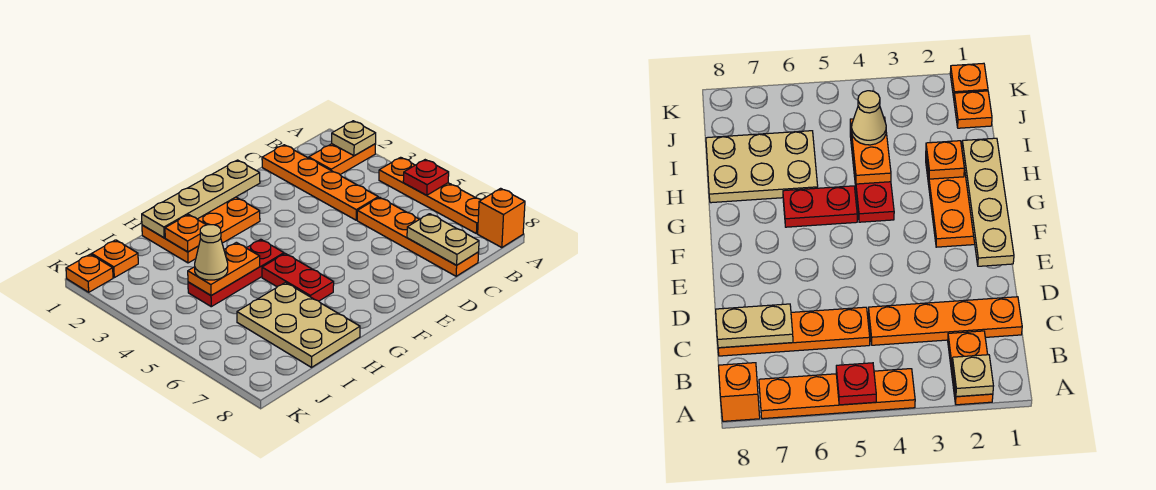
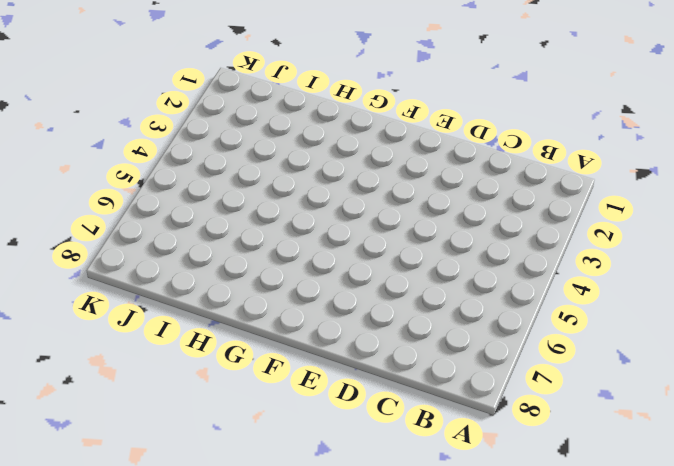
none -> orange 1x2 plate [309,144,376,174]
none -> orange 1x4 plate [379,157,481,234]
none -> orange 1x1 brick [478,188,525,248]

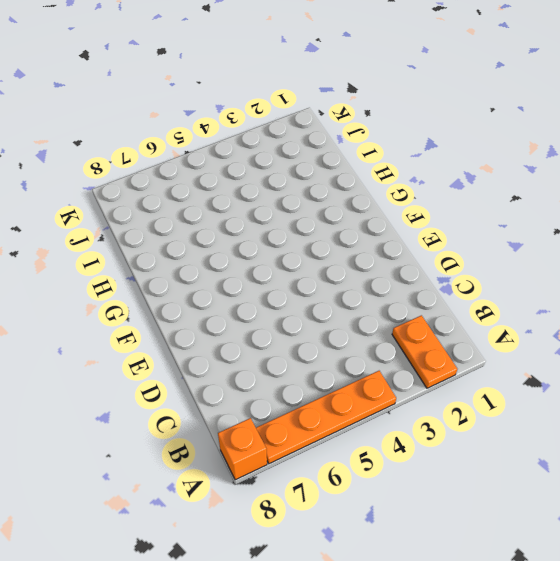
none -> orange 1x4 plate [262,145,378,220]
none -> orange 1x4 plate [357,197,479,276]
none -> orange 2x3 plate [142,197,260,263]

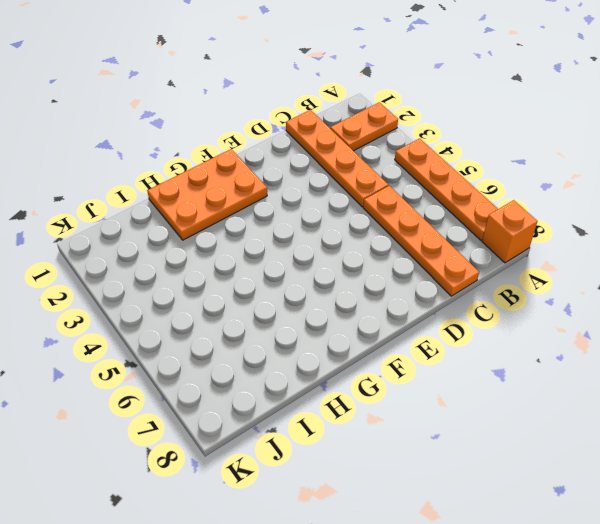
none -> red 1x3 plate [188,239,284,307]
none -> red 1x2 plate [262,254,334,301]
none -> tan 2x3 plate [237,282,360,367]

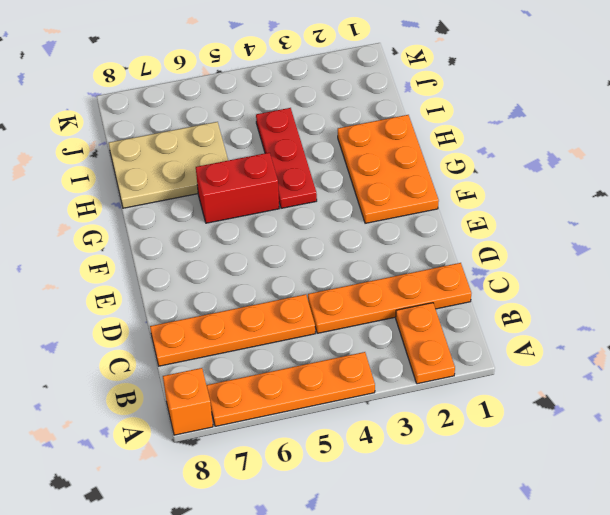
red 1x2 brick [196,153,279,223] -> red 1x2 plate [262,254,334,301]
none -> orange 1x1 plate [92,240,138,278]
none -> orange 1x1 plate [66,254,113,292]
none -> tan 1x1 plate [332,121,376,156]

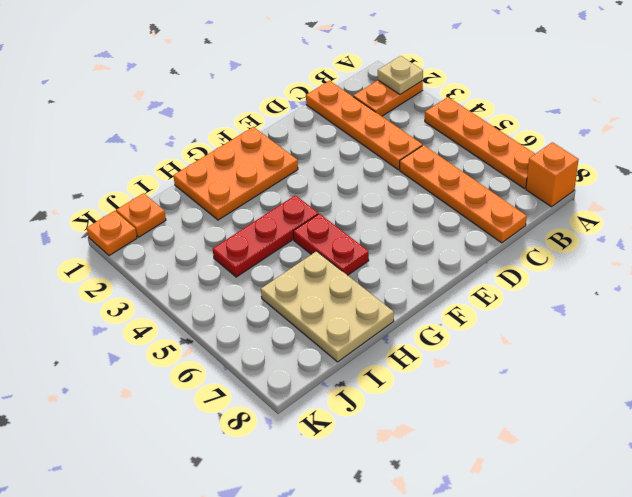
none -> red 1x1 plate [403,160,449,195]
none -> tan 1x2 plate [407,214,479,265]
none -> tan 1x4 plate [142,160,260,238]

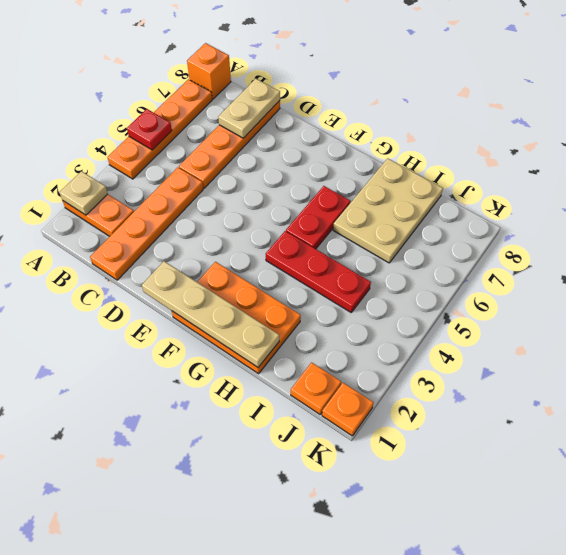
none -> orange 1x1 plate [165,215,206,252]
none -> orange 1x2 plate [188,242,260,296]
none -> tan 1x1 cone [195,225,228,280]

